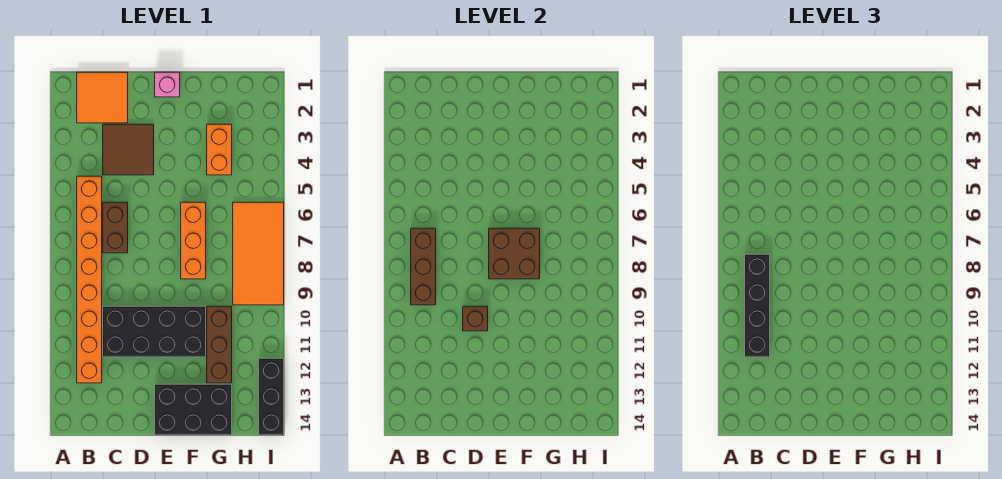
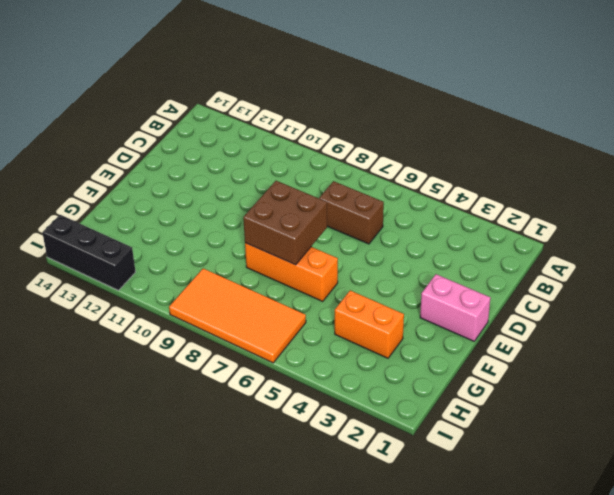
pink 1x2 brick [420,274,491,341] -> pink 1x1 brick [155,72,180,97]
none -> orange 2x2 tile [77,72,128,123]
none -> orange 1x8 brick [77,176,102,383]
none -> brown 2x2 tile [103,124,154,175]

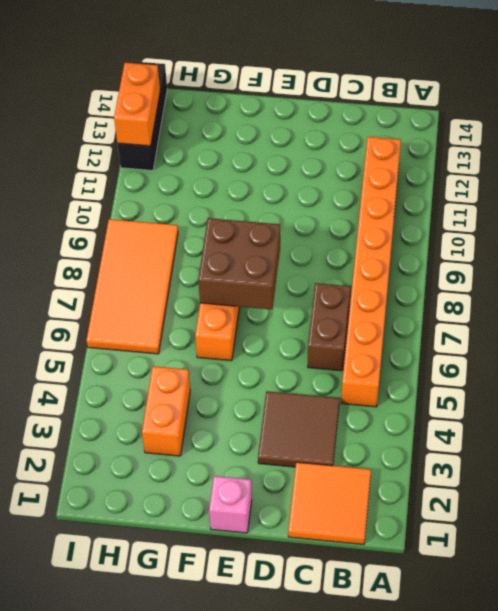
orange 1x2 brick [114,63,160,146] -> none
none -> black 2x4 brick [103,306,206,357]
none -> black 2x3 brick [155,384,232,435]
none -> brown 1x3 brick [207,306,232,383]

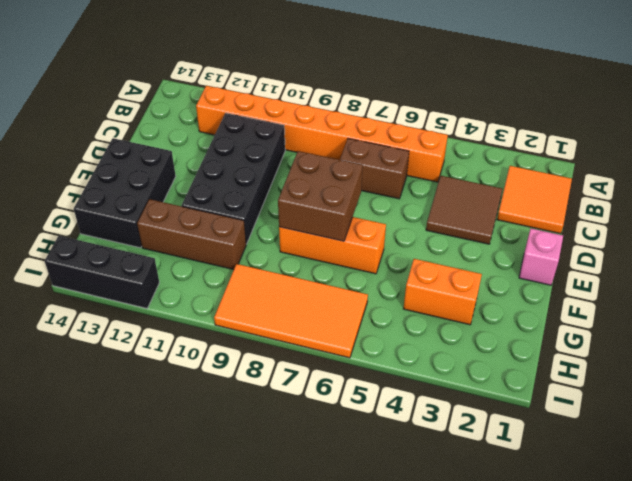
none -> brown 1x3 brick [411,228,436,305]
none -> brown 1x1 brick [463,306,488,331]
none -> black 1x4 brick [745,254,770,357]

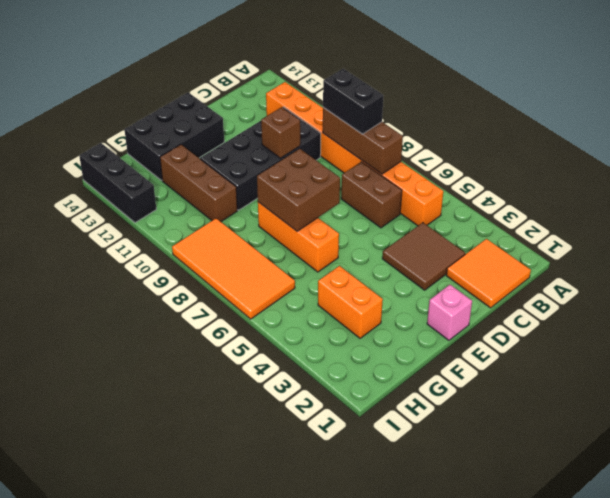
black 1x2 brick [323,69,383,134] -> black 1x4 brick [745,254,770,357]

